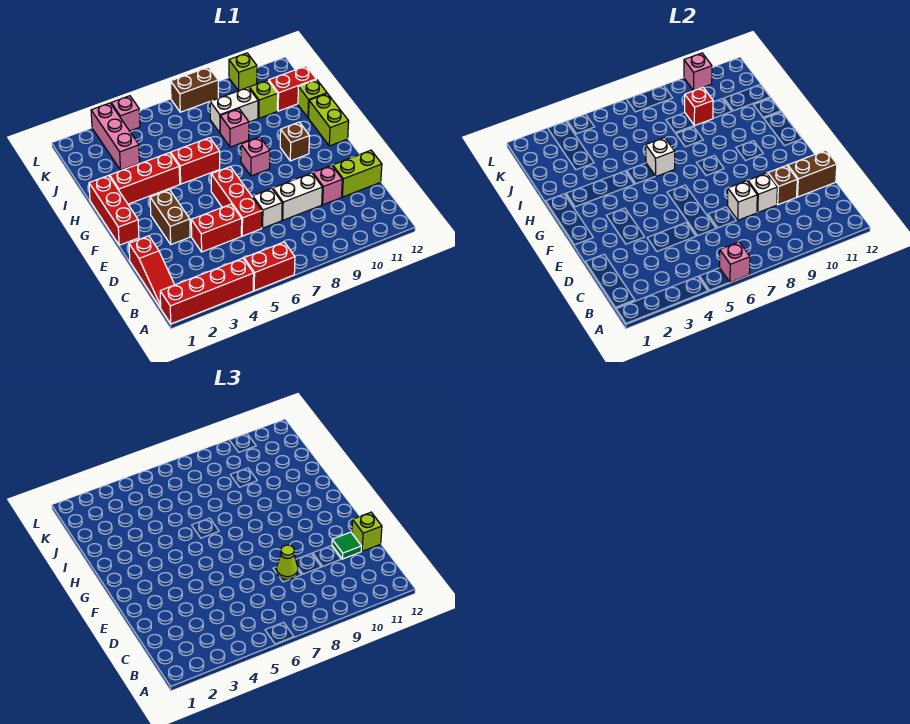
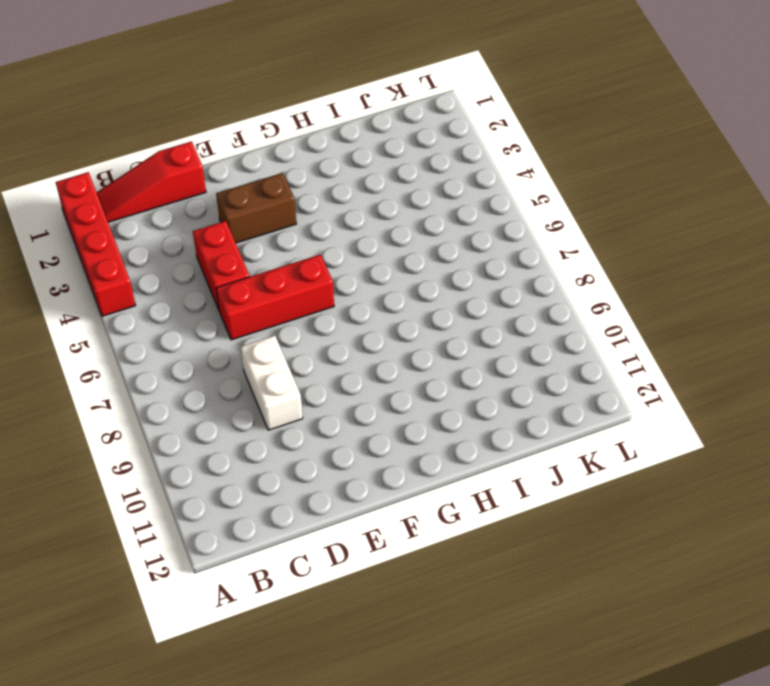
none -> red 1x2 brick [244,242,295,291]
none -> white 1x1 brick [253,189,282,228]
none -> pink 1x1 brick [313,165,342,205]
none -> lime 1x2 brick [333,150,382,197]

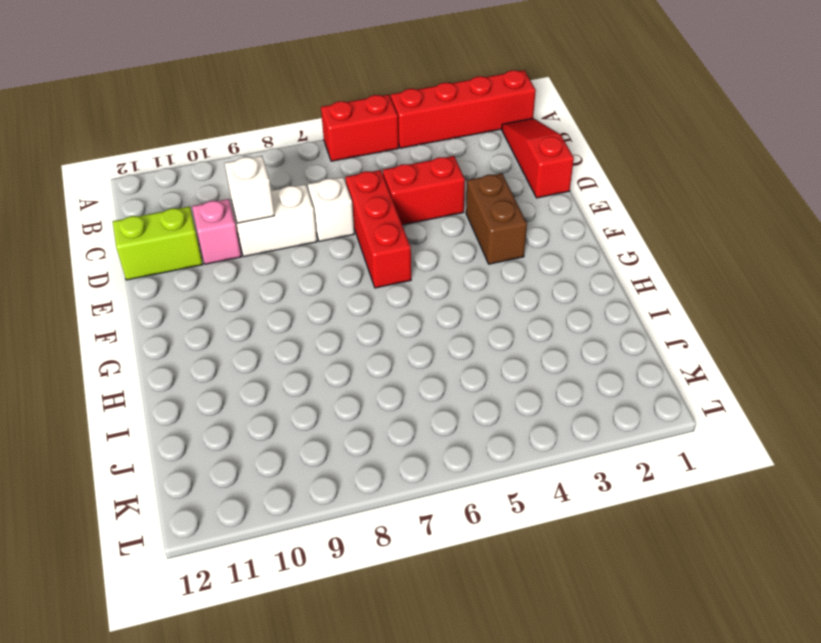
none -> red 1x3 brick [89,176,139,245]
none -> pink 1x1 brick [241,137,270,176]
none -> brown 1x1 brick [280,122,309,161]
none -> lime 1x2 brick [308,93,349,146]

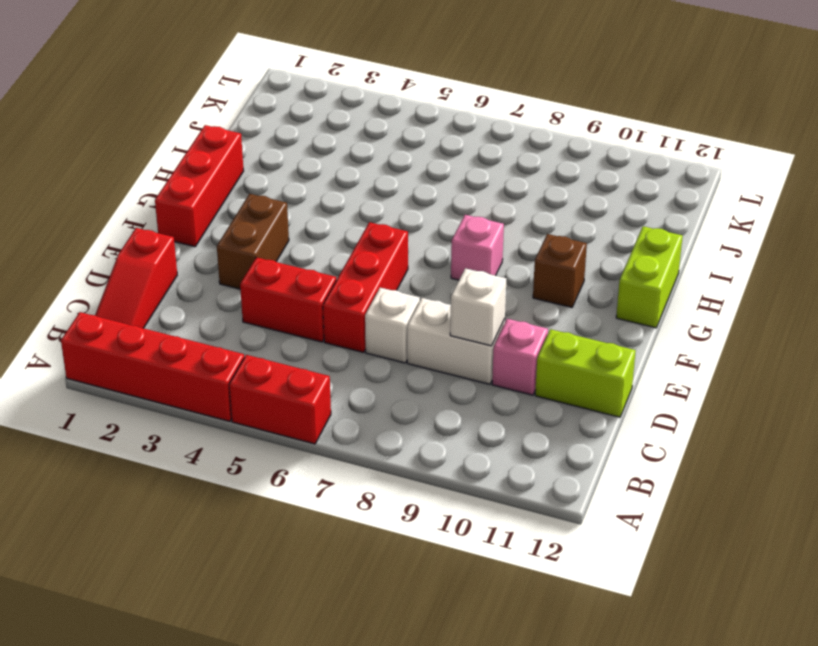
none -> red 1x3 brick [109,153,180,204]
none -> red 1x2 brick [170,138,220,184]
none -> pink 1x1 brick [220,109,249,147]
none -> lime 1x1 brick [298,80,327,117]

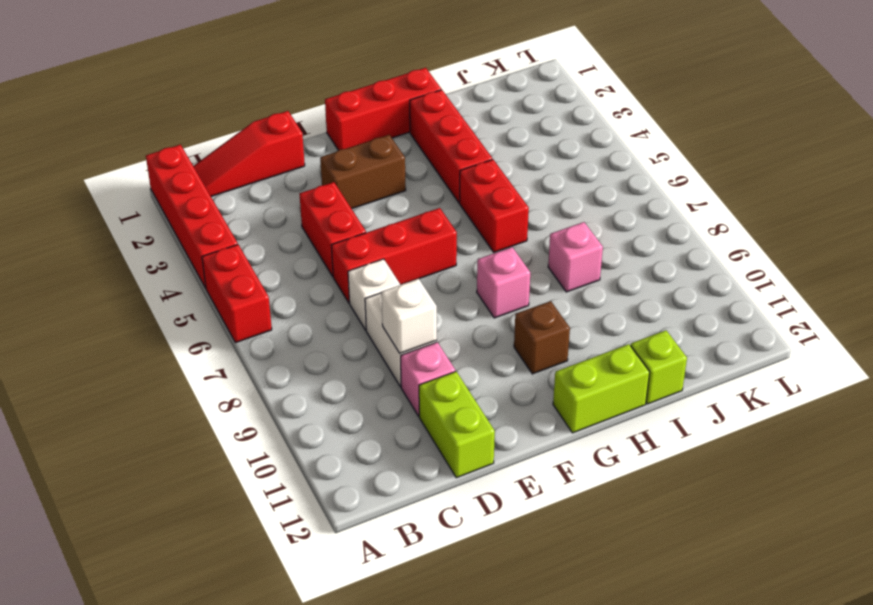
none -> pink 1x3 brick [91,103,140,170]
none -> white 1x2 brick [210,87,258,133]
none -> lime 1x1 brick [249,80,278,118]
none -> red 1x2 brick [269,66,316,111]

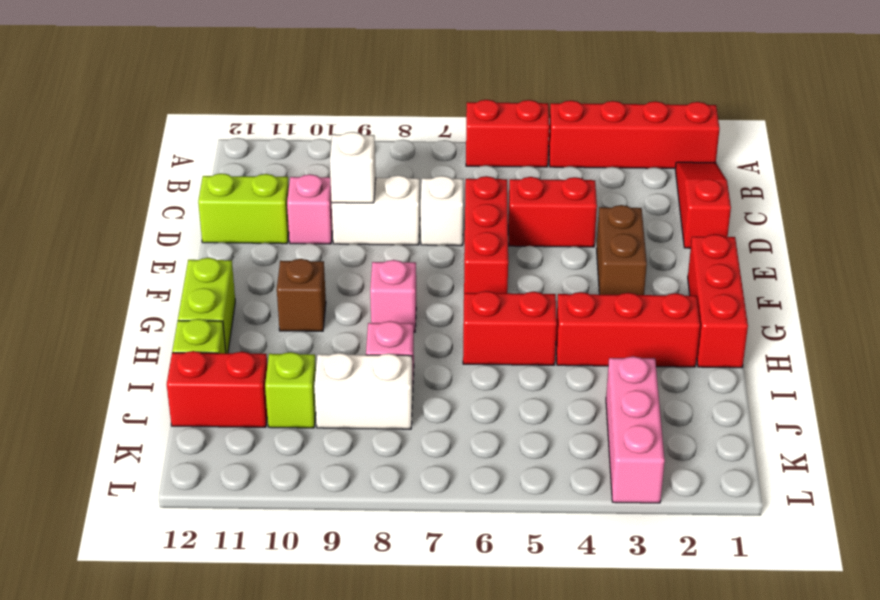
none -> pink 1x1 brick [111,96,140,131]
none -> brown 1x2 brick [171,67,218,112]
none -> lime 1x1 brick [229,53,257,91]
none -> pink 1x1 brick [719,242,750,282]

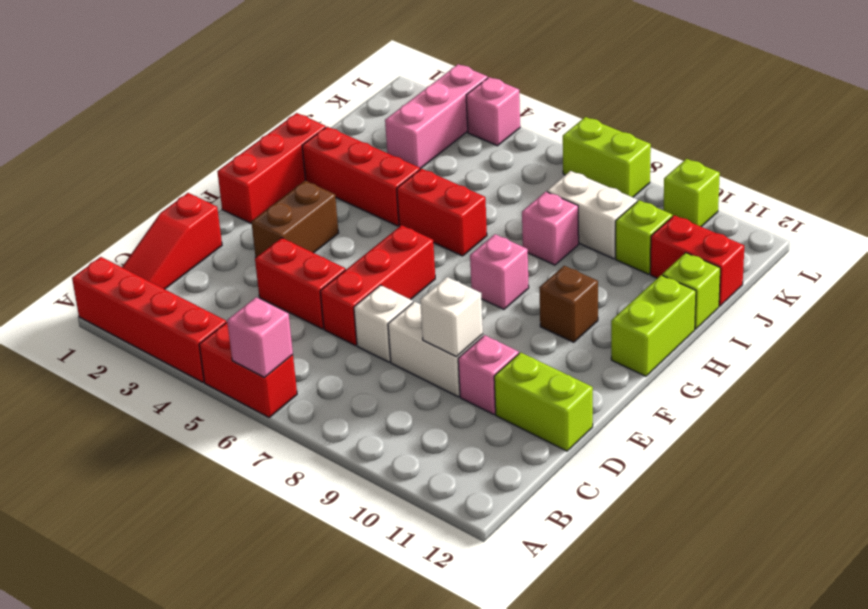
lime 1x2 brick [563,117,651,197] -> brown 1x2 brick [171,67,218,112]
none -> white 1x1 brick [728,181,757,220]
none -> brown 1x1 brick [768,165,797,205]
none -> brown 1x2 brick [788,150,837,197]
none -> white 1x1 brick [646,138,675,176]

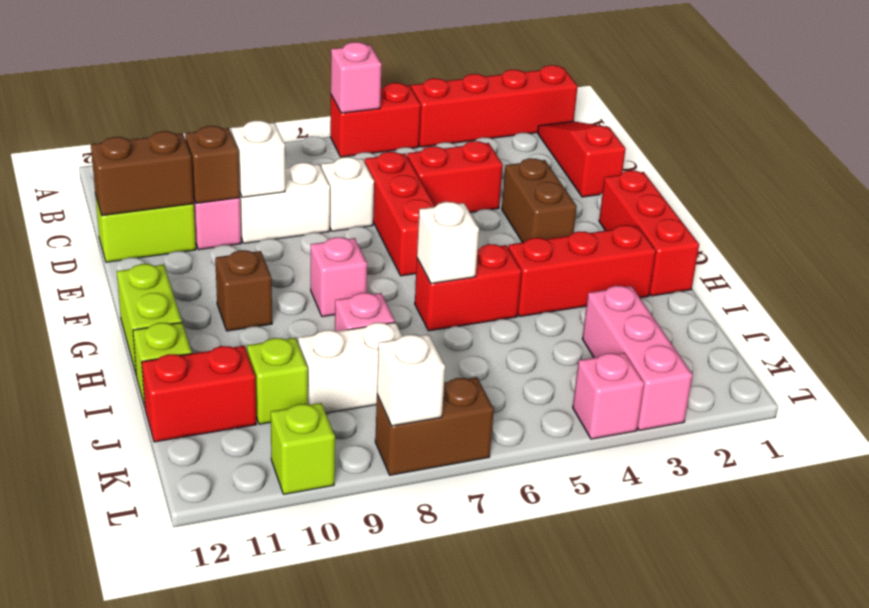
white 1x1 brick [377,334,445,426] -> white 1x1 brick moved to [728,181,757,220]
none -> red 1x1 brick [685,87,713,126]
none -> pink 1x1 brick [684,53,712,91]
none -> lime 1x1 cone [276,545,298,579]
none -> green 1x1 tile [332,532,361,559]

